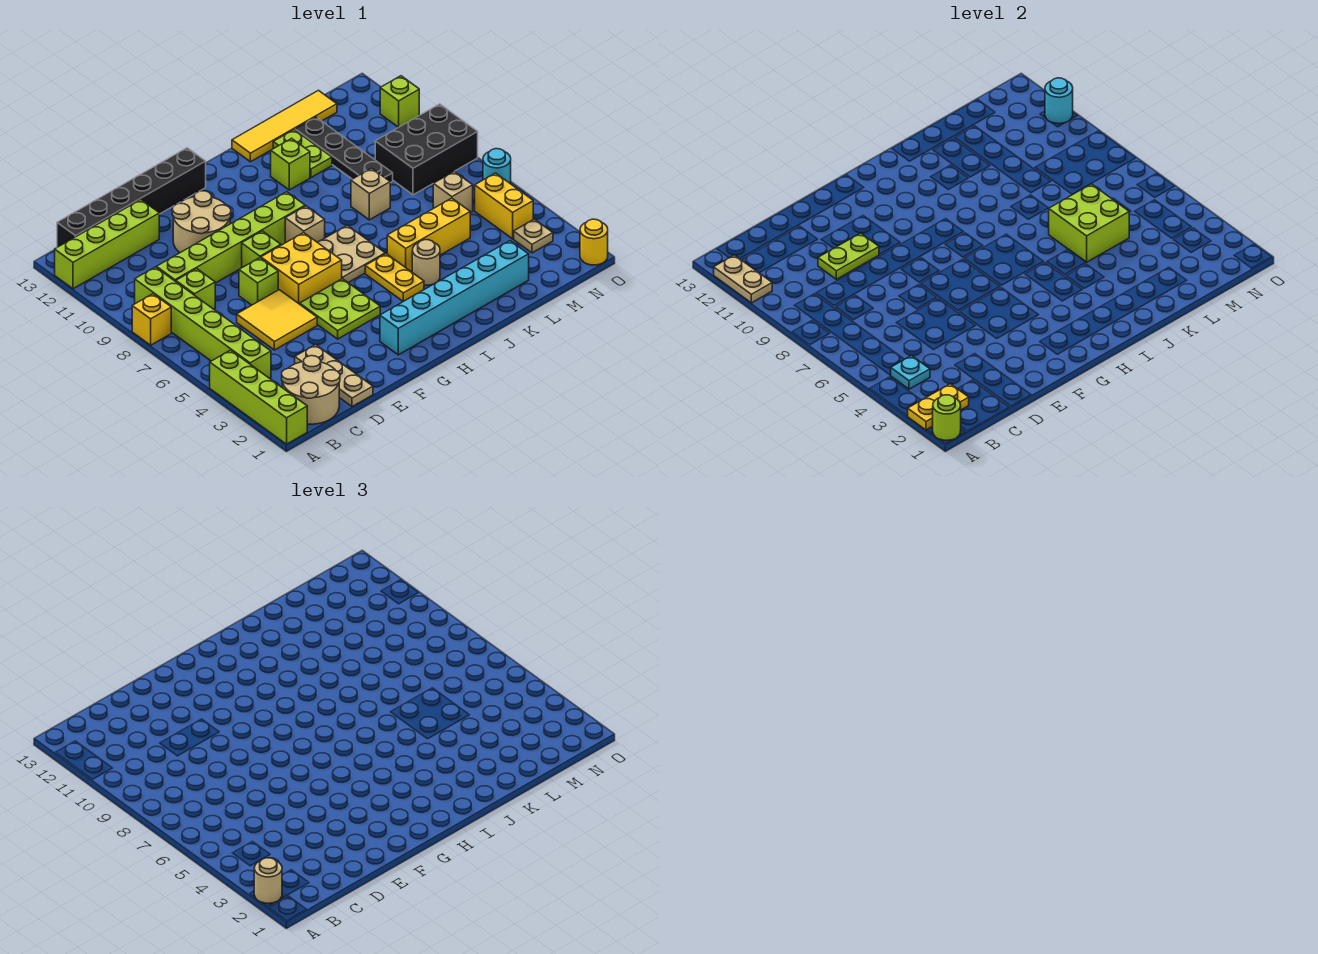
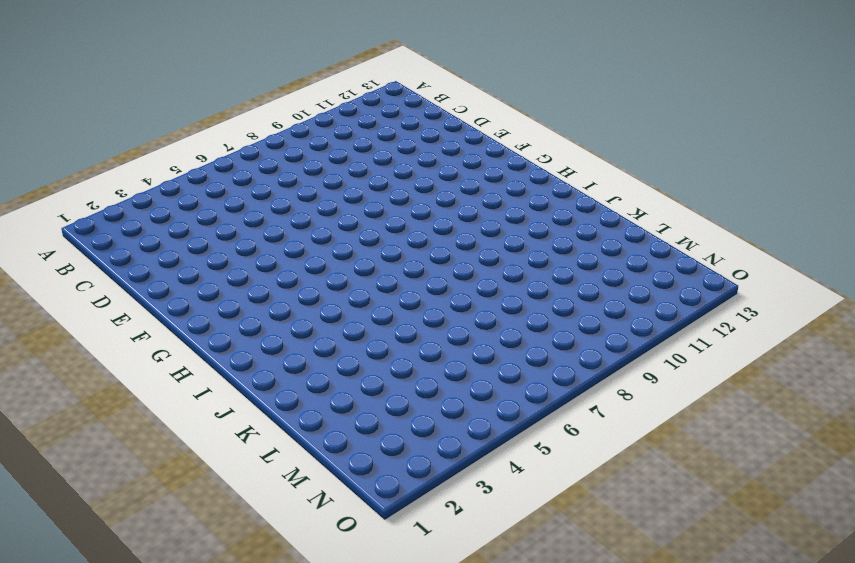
none -> lime 1x4 brick [210,350,307,444]
none -> yellow 1x1 brick [132,294,171,345]
none -> lime 1x4 brick [55,200,159,289]
none -> tan 2x2 round brick [282,356,340,424]

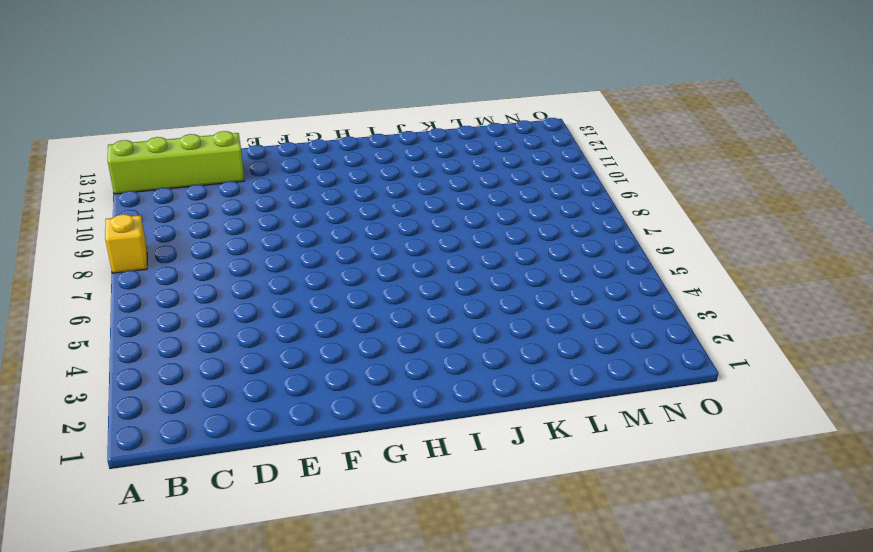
none -> lime 1x4 brick [210,350,307,444]
none -> tan 2x2 round brick [282,356,340,424]
none -> lime 1x6 brick [135,267,271,378]
none -> black 1x6 brick [57,148,206,247]

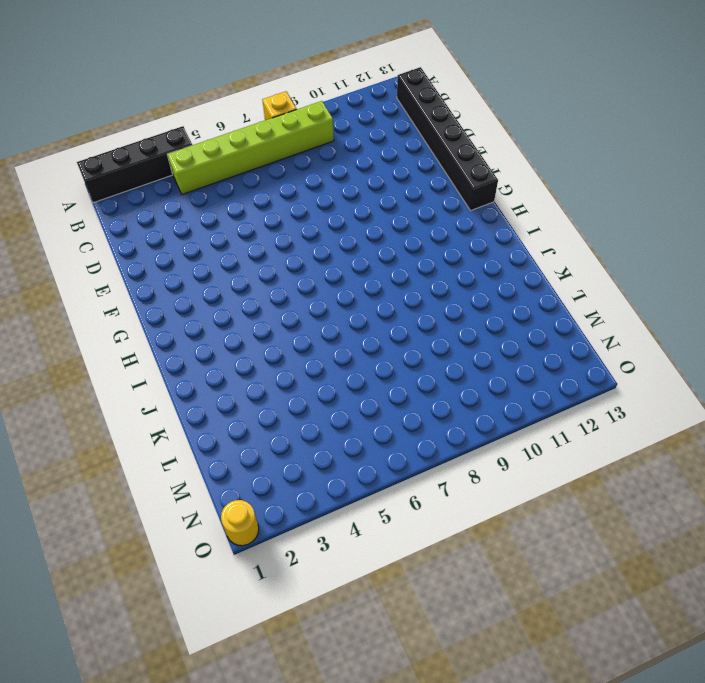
black 1x4 brick [77,126,192,203] -> lime 1x4 brick [210,350,307,444]
none -> lime 1x4 brick [55,200,159,289]
none -> tan 2x2 round brick [282,356,340,424]
none -> lime 1x1 brick [176,269,215,309]
none -> lime 1x6 brick [157,192,305,283]

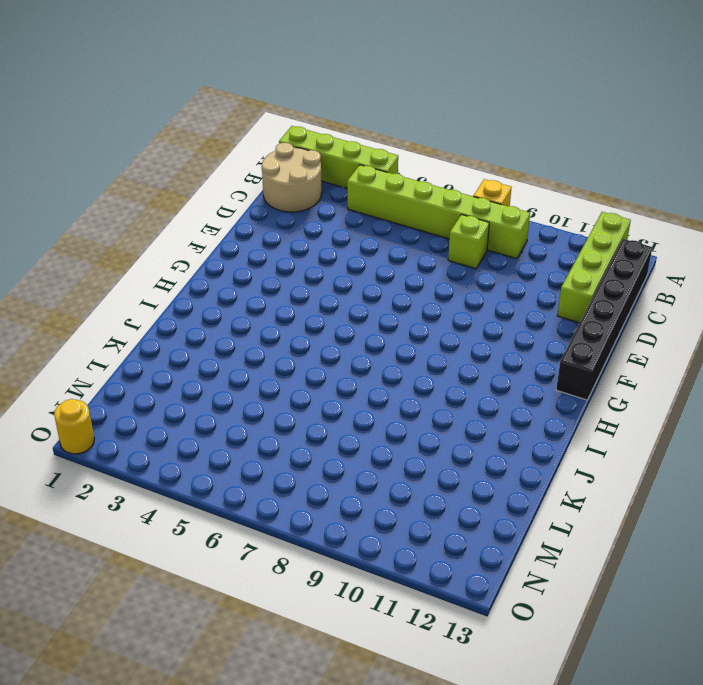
none -> lime 1x6 brick [157,192,305,283]
none -> tan 1x3 plate [295,345,373,407]
none -> yellow 2x2 tile [237,290,317,350]
none -> lime 1x1 brick [239,258,278,305]

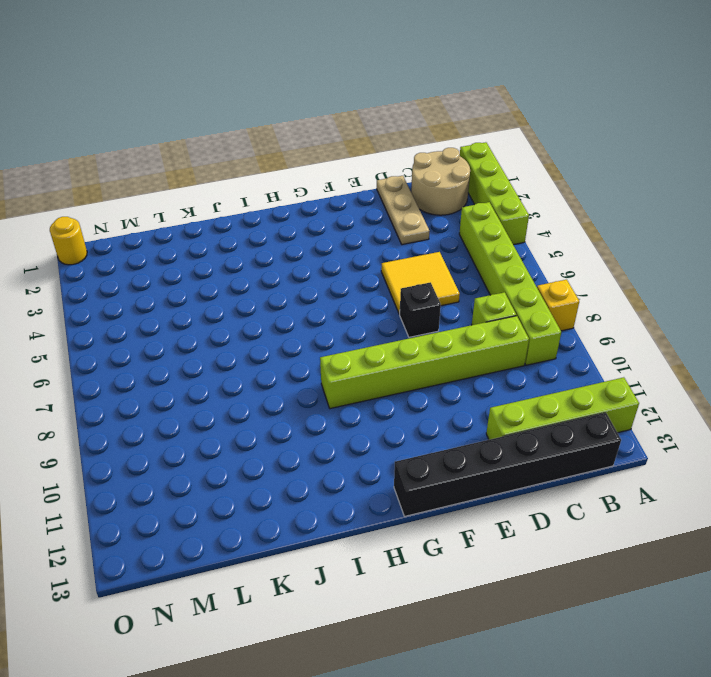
black 1x1 brick [400,282,441,337] -> lime 1x1 brick [239,258,278,305]
none -> tan 2x2 round brick [172,191,231,253]
none -> lime 2x2 plate [300,279,380,339]
none -> yellow 2x2 brick [261,233,342,304]
none -> lime 1x1 brick [242,231,281,268]

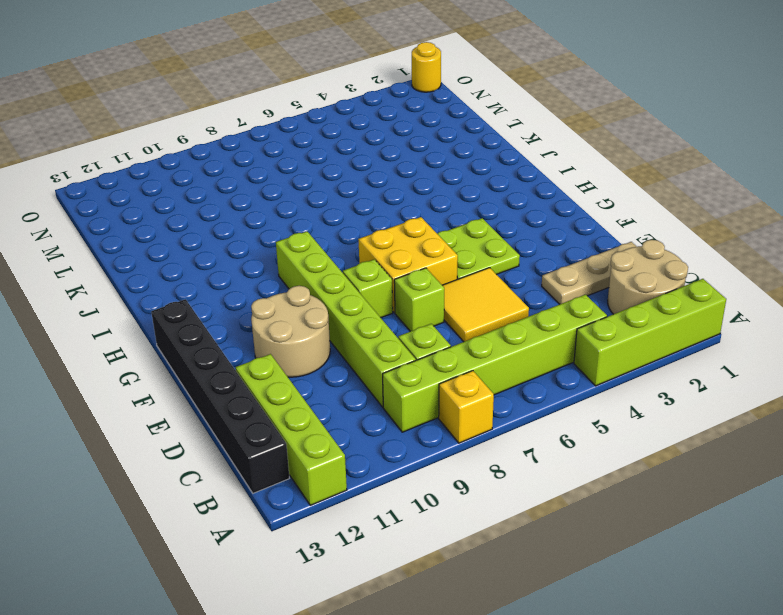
none -> cyan 1x6 brick [380,241,529,355]
none -> tan 2x2 plate [318,225,385,283]
none -> tan 1x1 brick [285,206,325,243]
none -> yellow 1x2 plate [365,254,424,301]

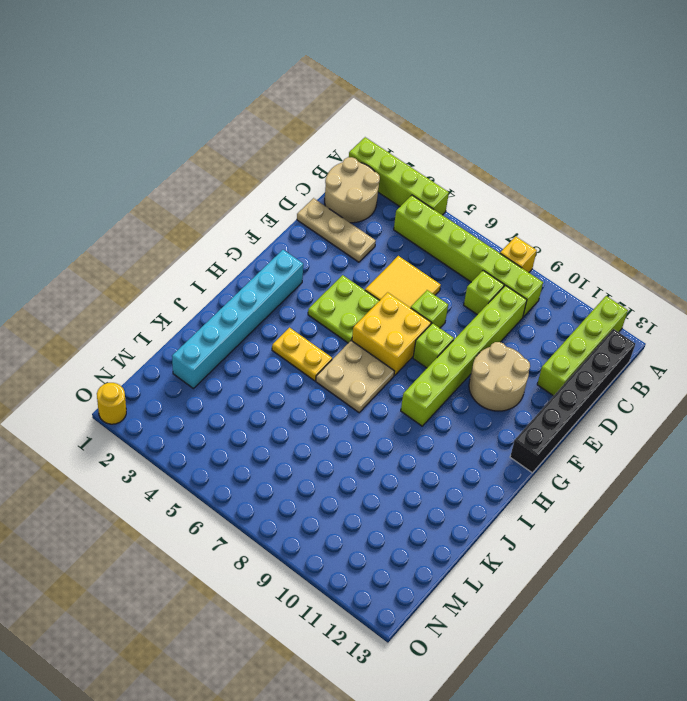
none -> tan 1x1 brick [285,206,325,243]
none -> tan 1x1 round brick [412,240,440,285]
none -> yellow 1x3 brick [387,198,470,272]
none -> lime 1x1 brick [271,138,310,190]

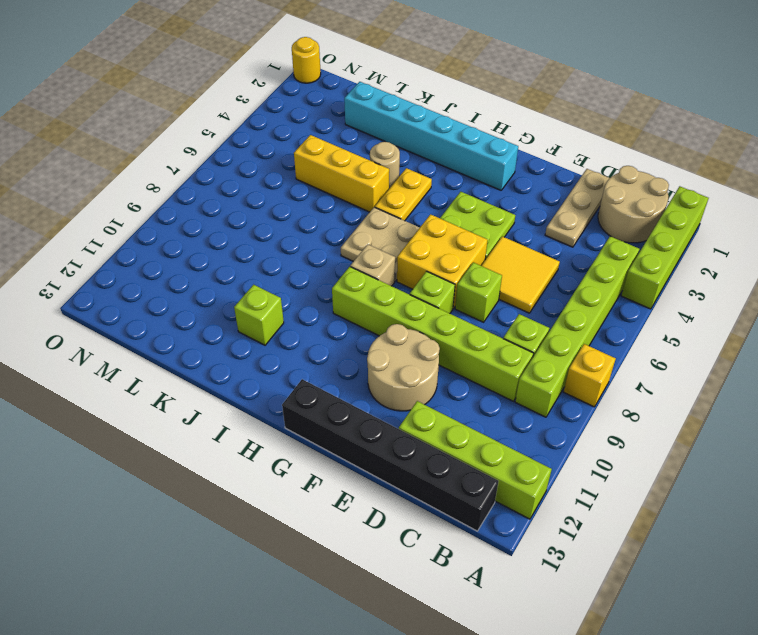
none -> yellow 1x4 tile [232,90,337,162]
none -> tan 1x1 brick [351,168,390,220]
none -> lime 1x2 plate [273,130,332,178]
none -> black 1x4 plate [295,117,393,183]

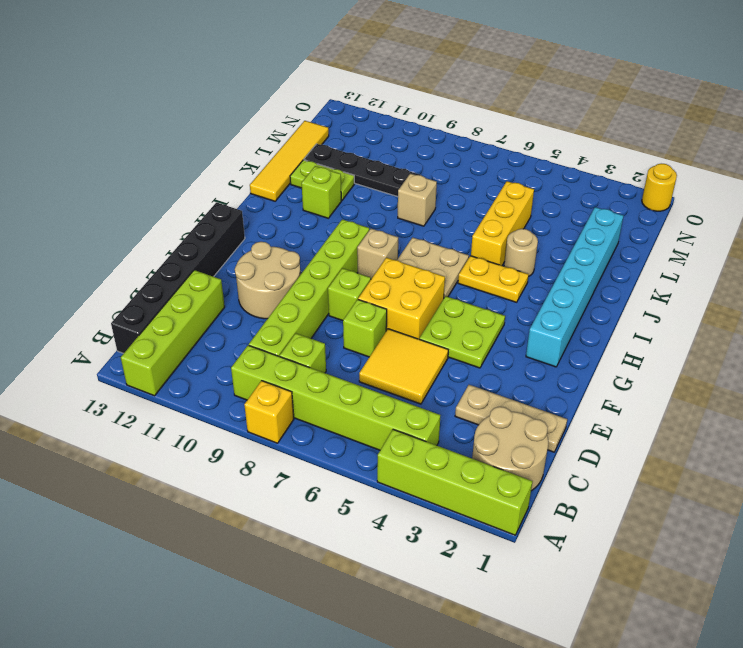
none -> tan 1x1 brick [433,171,473,213]
none -> black 2x3 brick [375,104,478,195]
none -> tan 1x1 plate [514,219,553,253]
none -> yellow 1x2 brick [475,173,533,239]

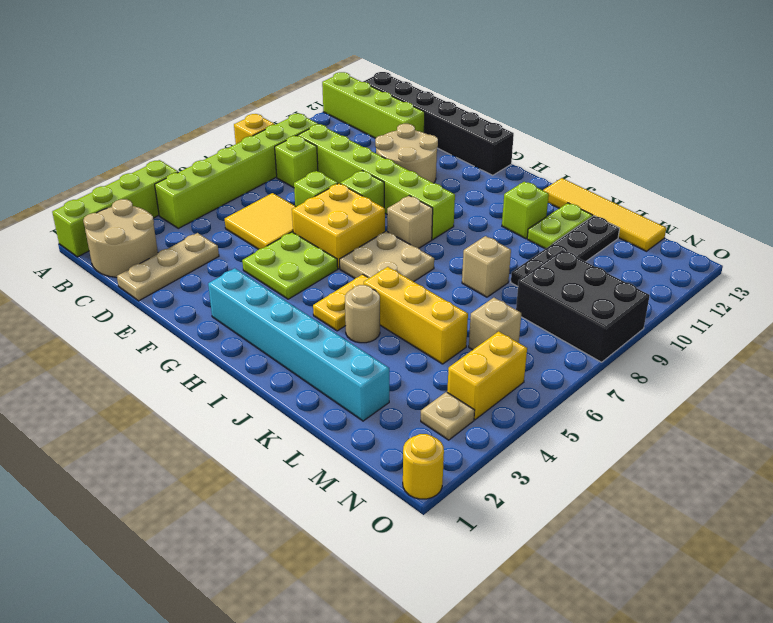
none -> cyan 1x1 round brick [483,149,511,184]
none -> lime 1x1 brick [380,76,419,127]
none -> lime 1x1 round brick [933,395,961,440]
none -> yellow 1x2 plate [908,384,969,430]

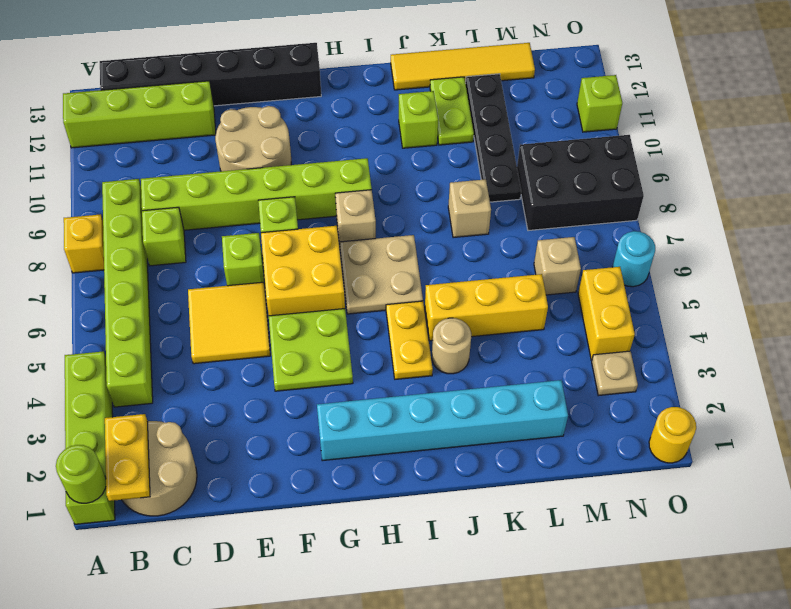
yellow 1x2 plate [105,414,150,501] -> yellow 1x2 plate turned to [908,384,969,430]
none -> tan 1x3 plate [295,345,373,407]
none -> tan 1x2 plate [714,255,772,303]
none -> cyan 1x1 plate [891,356,930,389]
none -> lime 1x2 plate [818,233,879,279]

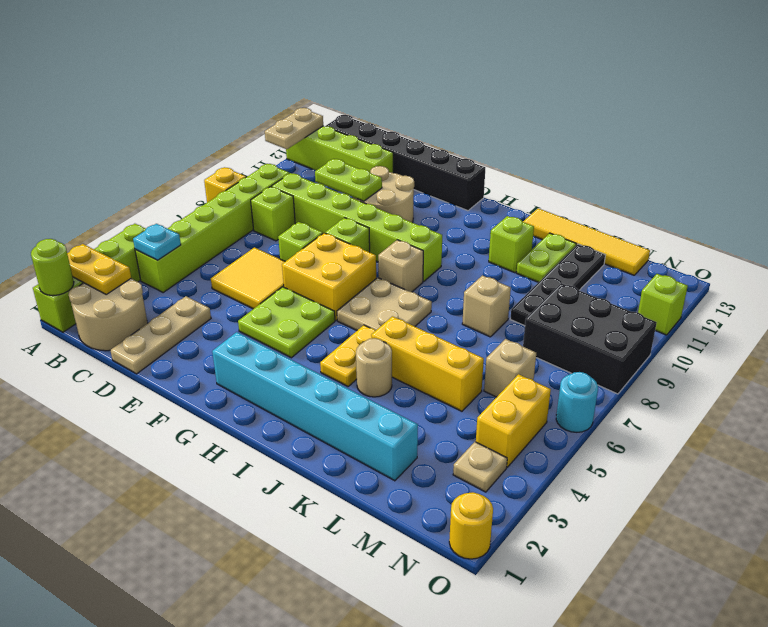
none -> lime 2x2 brick [1049,184,1129,262]
none -> cyan 1x1 round brick [1045,78,1073,124]
none -> tan 1x1 round brick [254,858,282,903]

